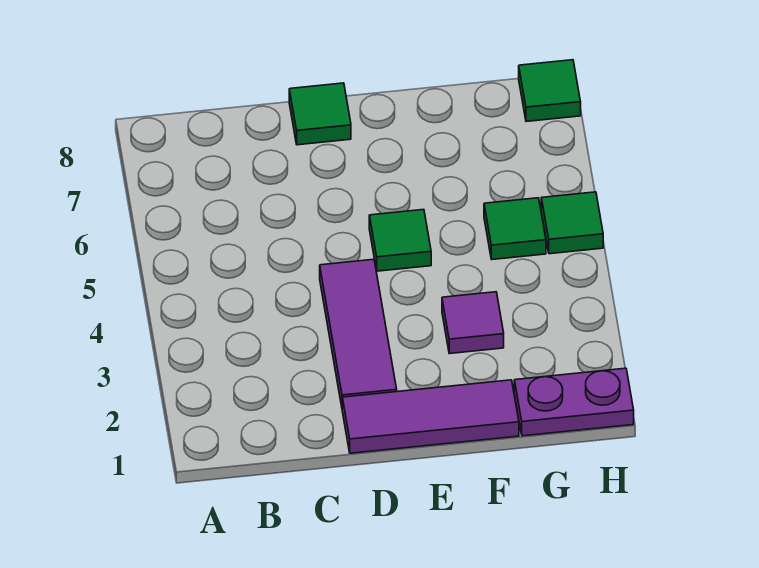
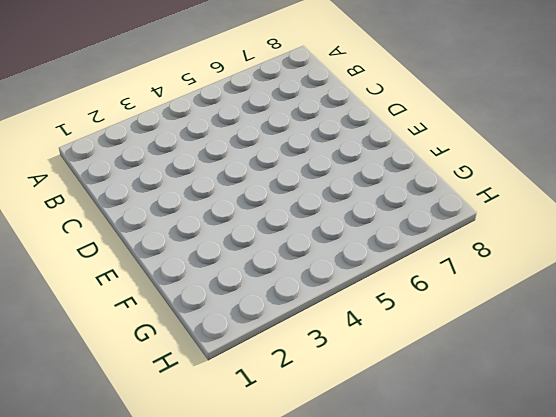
none -> purple 1x3 tile [342,380,519,453]
none -> purple 1x3 tile [320,259,397,406]

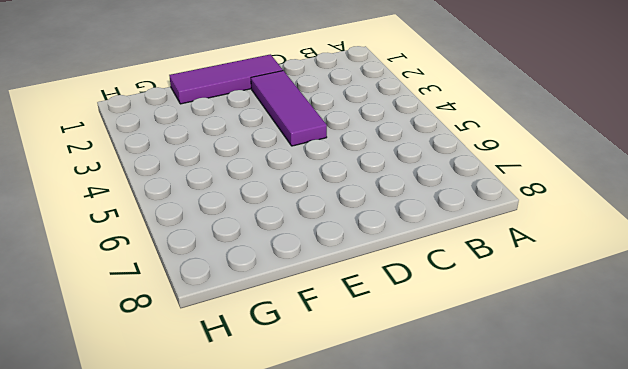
none -> green 1x1 tile [289,83,351,145]
none -> green 1x1 tile [369,209,431,271]

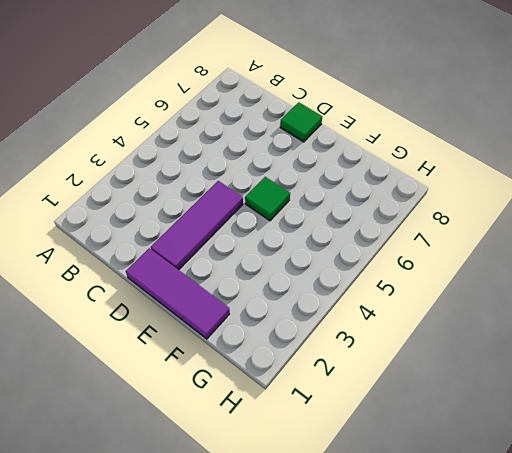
none -> purple 1x1 tile [442,292,504,354]
none -> purple 1x2 plate [514,368,634,436]

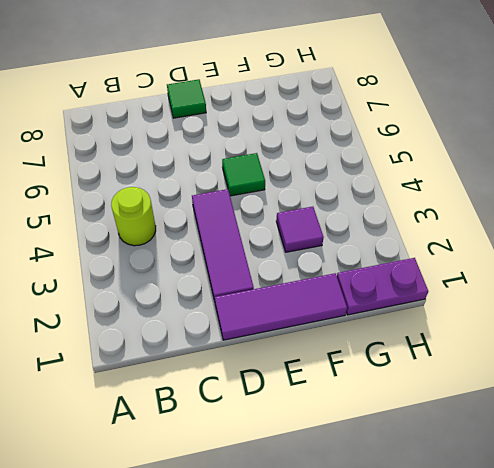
lime 1x1 round brick [111,187,156,246] -> none
none -> green 1x1 tile [484,198,546,260]
none -> green 1x1 tile [541,192,603,254]

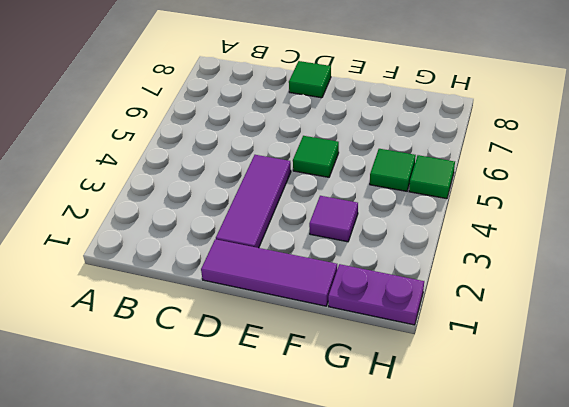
none -> green 1x1 tile [519,60,581,122]

